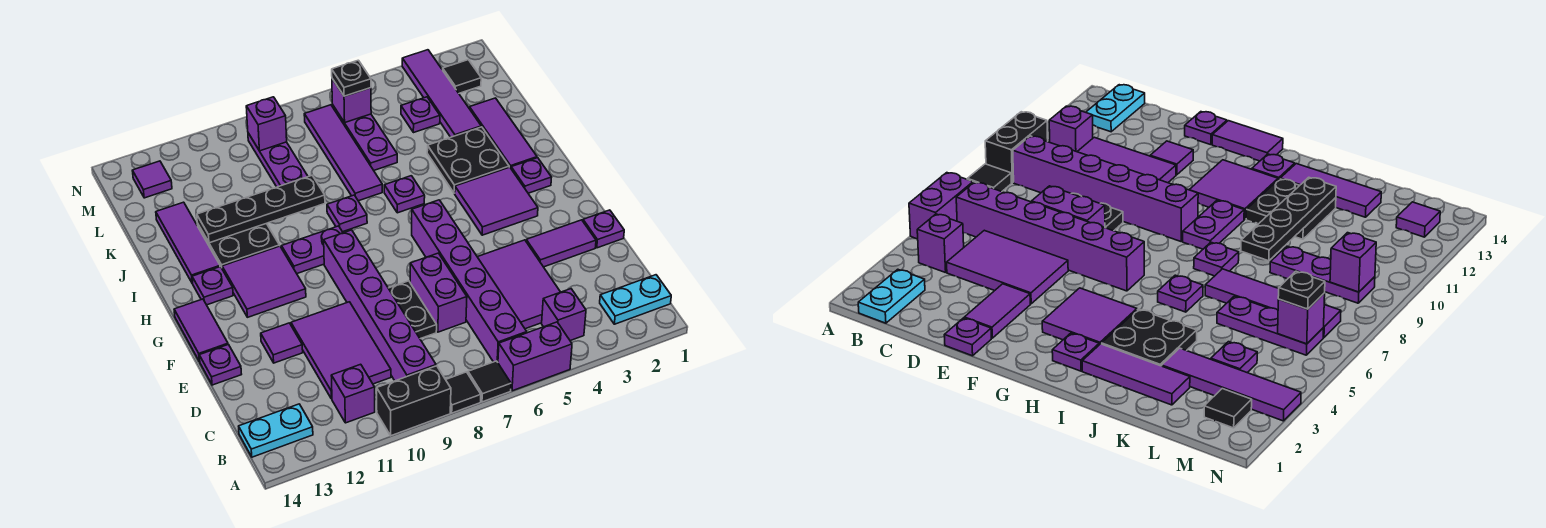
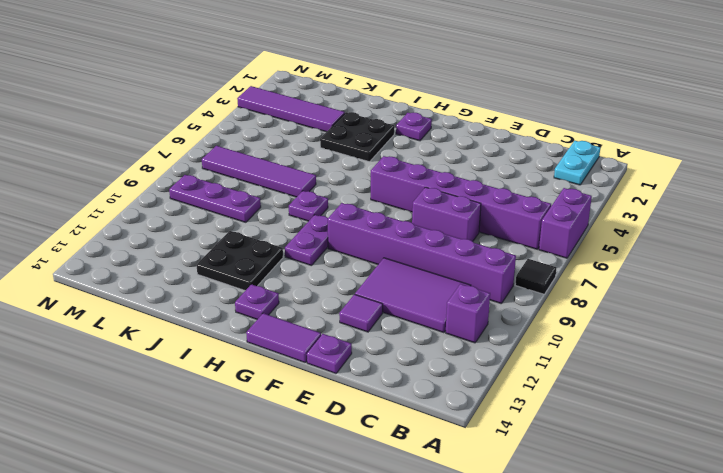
none -> black 1x1 tile [468,361,511,402]
none -> black 1x2 brick [377,366,451,436]
none -> purple 1x1 brick [542,289,586,341]
none -> cyan 1x2 plate [239,404,313,457]

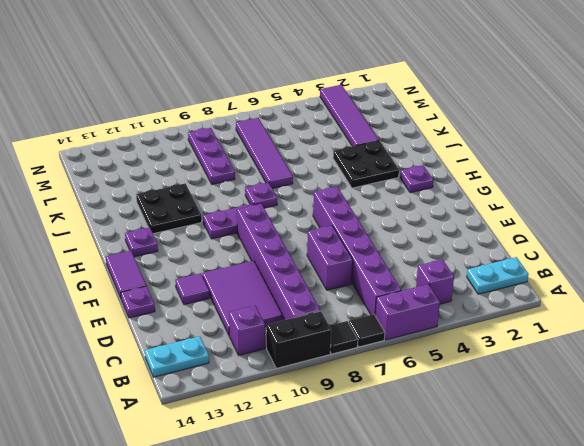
none -> purple 2x3 tile [478,240,560,329]
none -> black 1x2 plate [388,281,437,339]
none -> purple 1x1 plate [583,210,624,248]
none -> purple 1x2 tile [526,220,596,267]

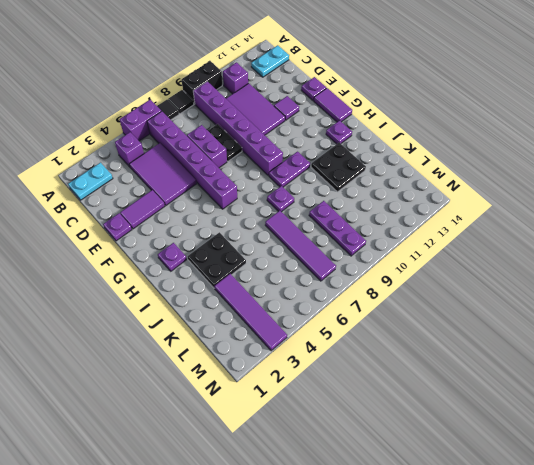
none -> purple 2x2 tile [455,167,538,235]
none -> purple 2x2 tile [222,246,306,317]
none -> purple 1x3 tile [469,98,537,168]
none -> purple 1x1 plate [384,176,425,213]

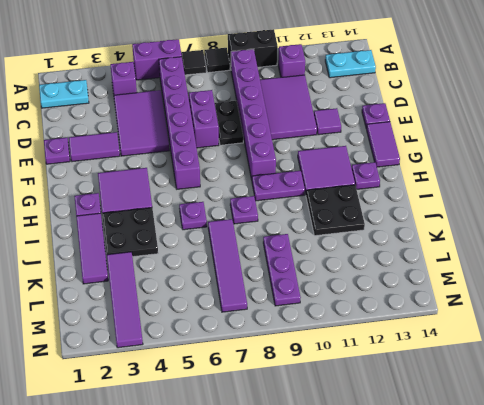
none -> purple 1x3 tile [156,202,220,283]
none -> purple 1x3 plate [332,105,397,170]
none -> purple 1x1 plate [401,97,440,133]
none -> black 1x1 tile [443,60,481,93]

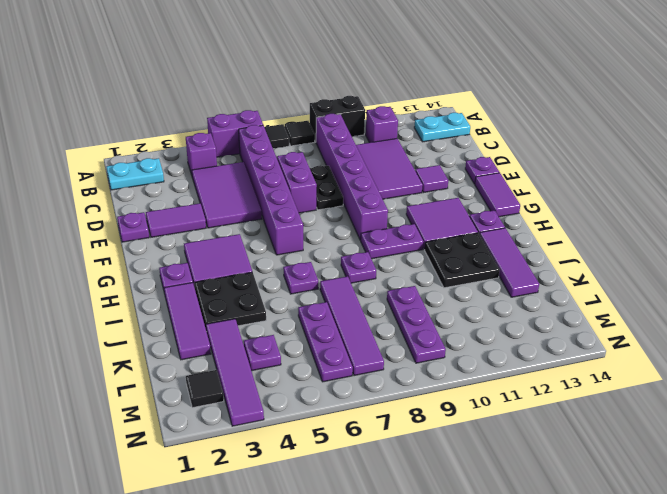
none -> purple 1x1 tile [132,161,172,198]
none -> black 1x4 plate [197,175,325,243]
none -> purple 1x1 brick [332,79,371,123]
none -> purple 1x1 brick [246,97,287,151]

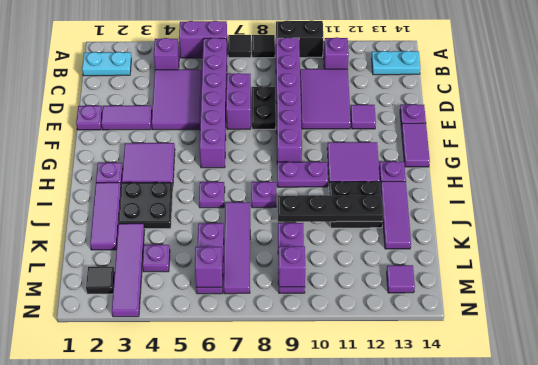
none -> black 1x1 plate [332,60,371,96]

